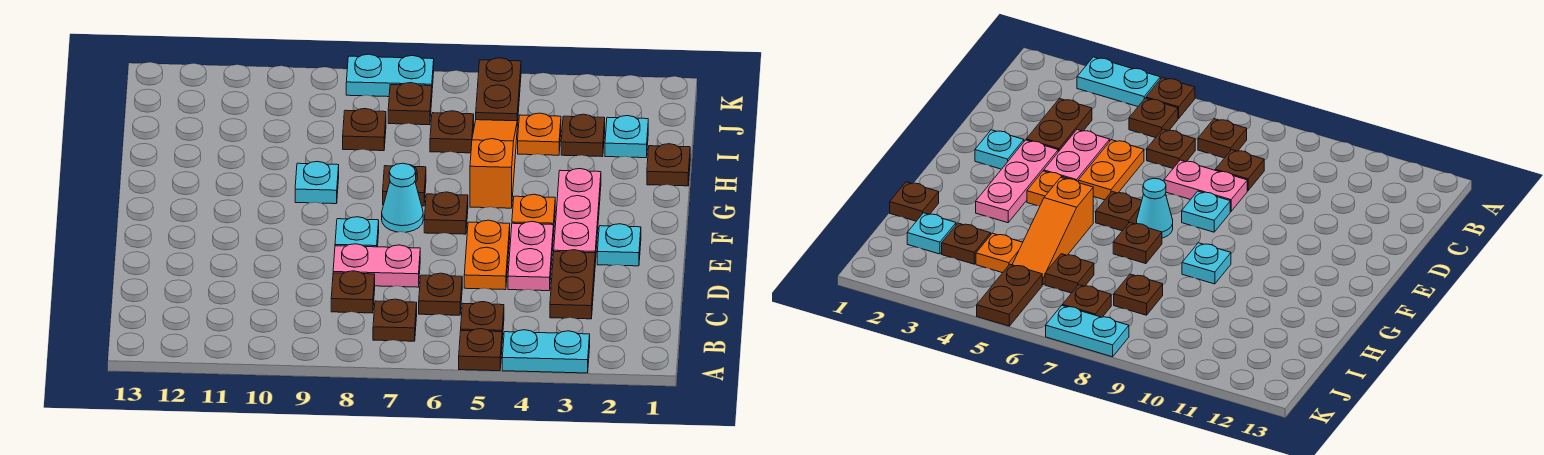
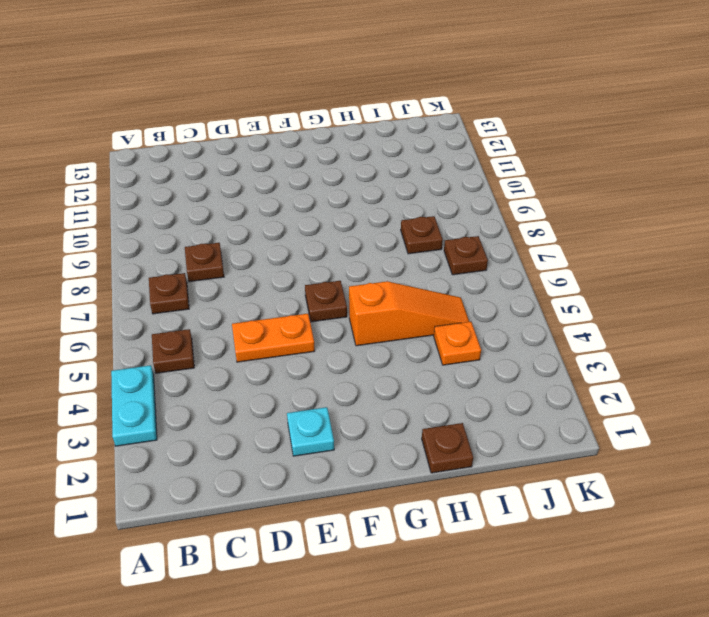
none -> brown 1x1 plate [459,329,502,371]
none -> brown 1x2 plate [550,250,595,319]
none -> brown 1x1 plate [419,273,462,315]

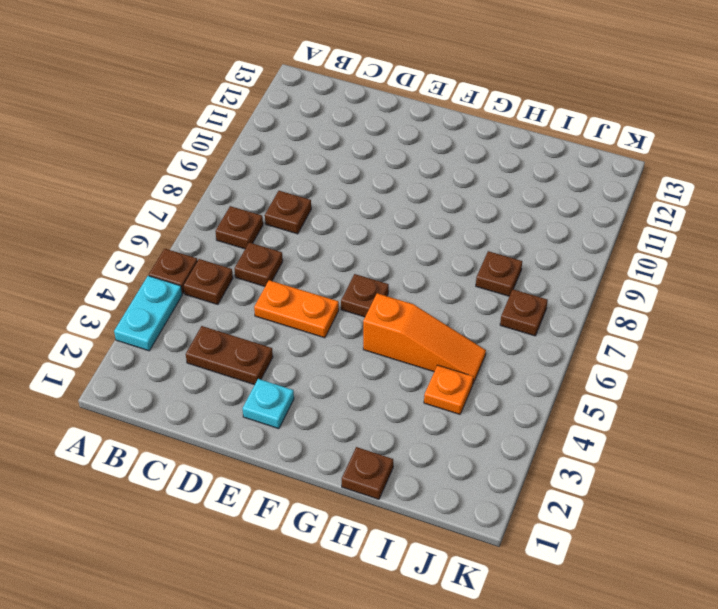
none -> pink 1x2 plate [508,222,553,291]
none -> pink 1x2 plate [333,244,420,287]
none -> pink 1x3 plate [554,169,601,263]

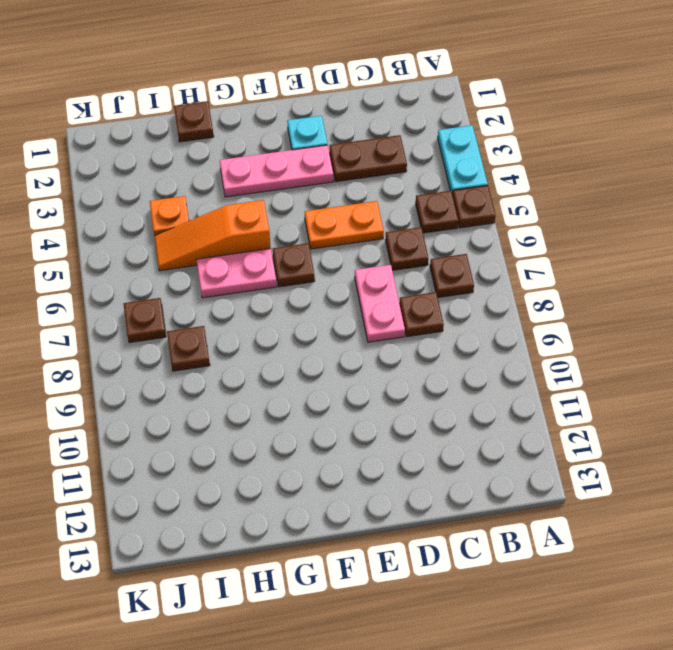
pink 1x2 plate [196,249,277,298] -> pink 1x2 plate moved to [508,222,553,291]
none -> cyan 1x1 plate [335,217,379,247]
none -> orange 1x1 plate [512,194,555,236]
none -> cyan 1x1 cone [382,163,423,232]

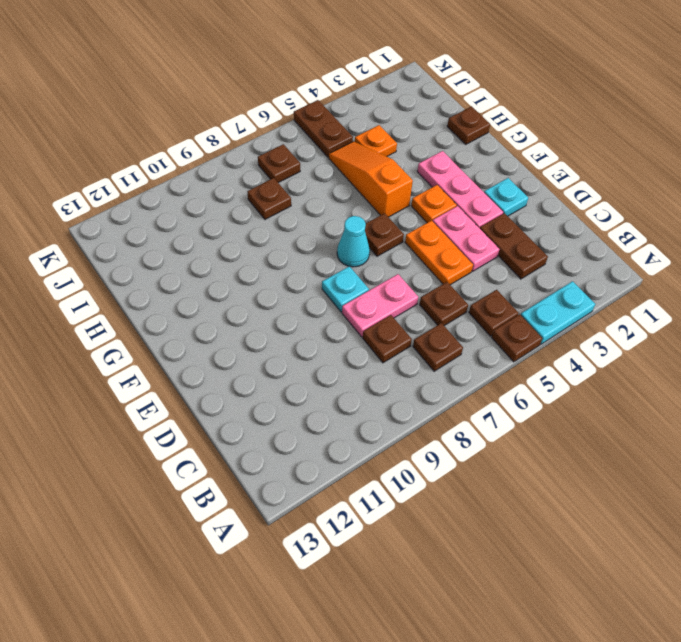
none -> brown 1x1 plate [383,165,426,206]
none -> cyan 1x1 plate [295,161,339,204]
none -> cyan 1x1 plate [605,116,648,158]

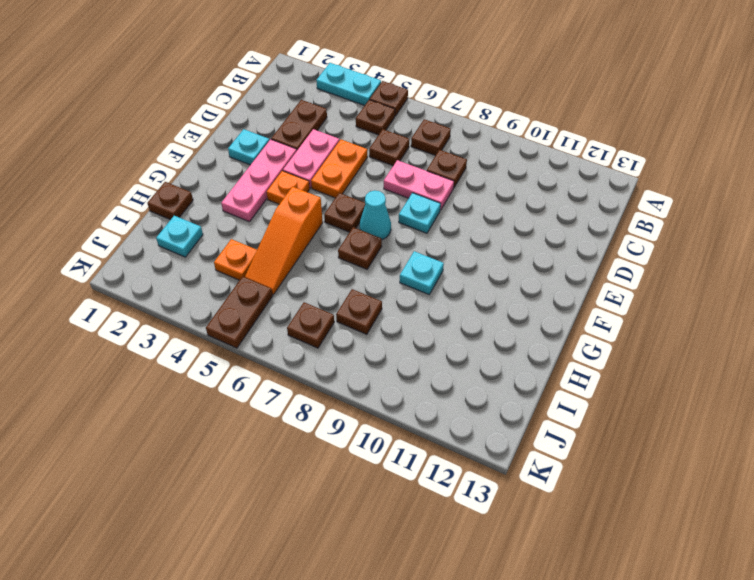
none -> brown 1x1 plate [561,114,605,157]
none -> brown 1x1 plate [430,111,474,153]
none -> cyan 1x2 plate [346,54,434,97]

